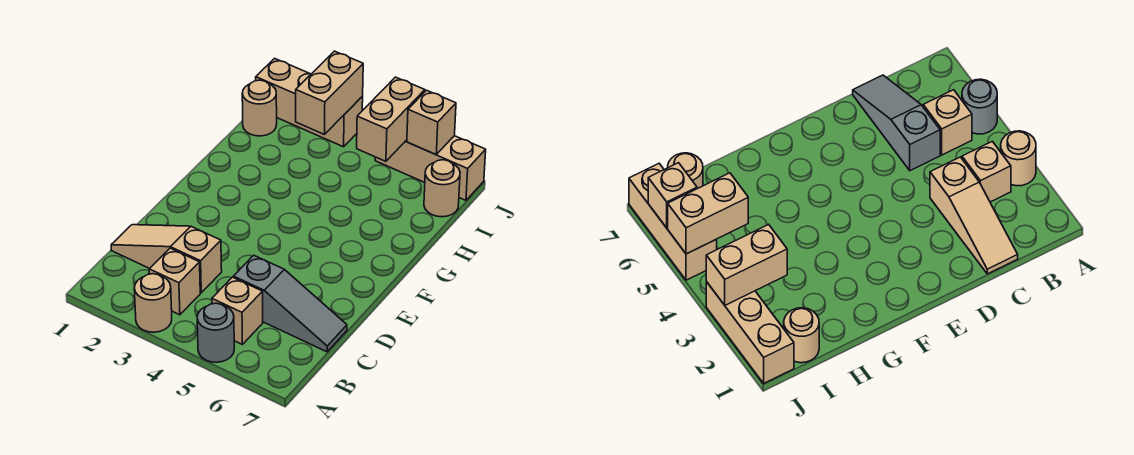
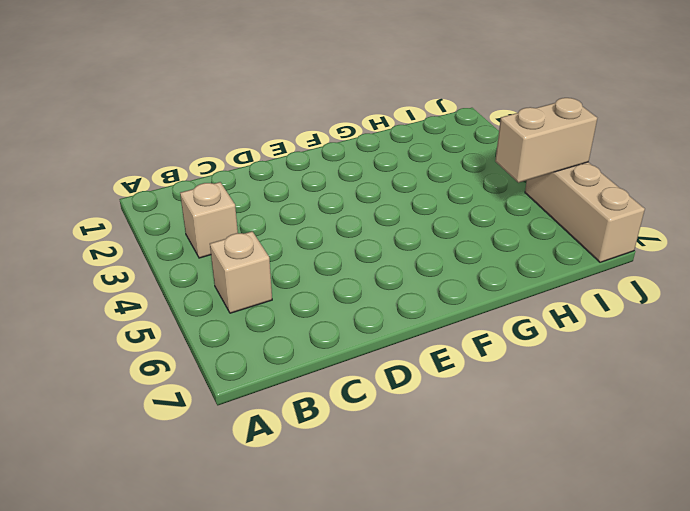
none -> tan 1x1 round brick [134,274,172,332]
none -> grey 1x1 round brick [197,303,234,362]
none -> tan 1x3 slope [111,225,222,293]

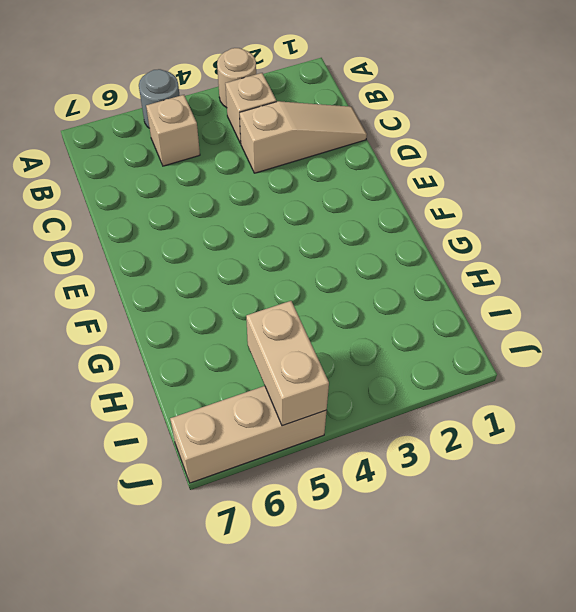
none -> grey 1x3 slope [233,255,347,352]
none -> tan 1x1 round brick [242,80,277,136]
none -> tan 1x1 round brick [424,160,460,217]

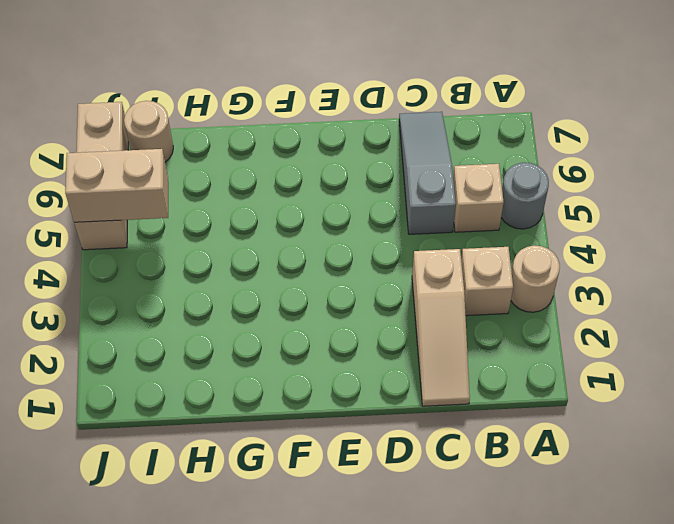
none -> tan 1x1 round brick [242,80,277,136]
none -> tan 1x3 brick [256,58,363,147]
none -> tan 1x2 brick [296,51,363,134]

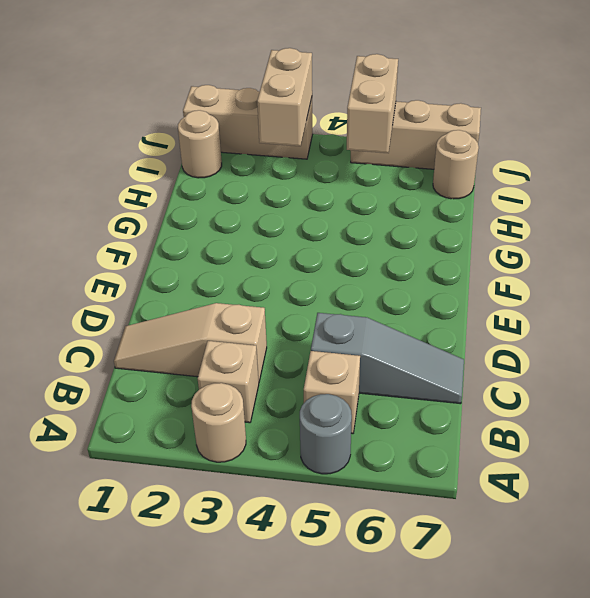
none -> tan 1x1 brick [407,90,456,154]

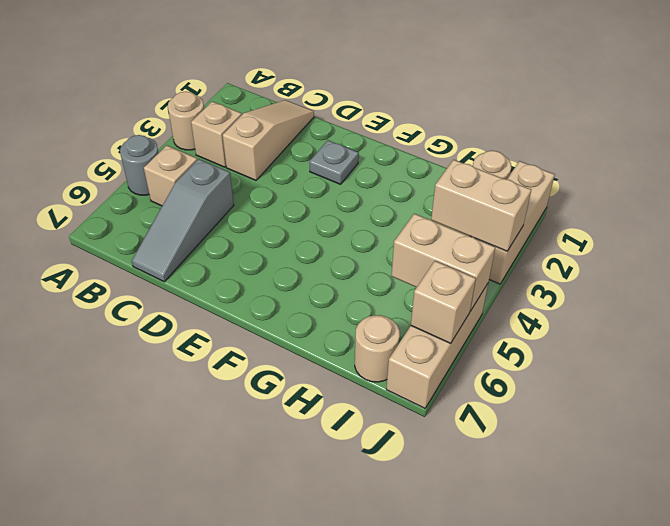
grey 1x1 plate [309,140,359,184] -> none

